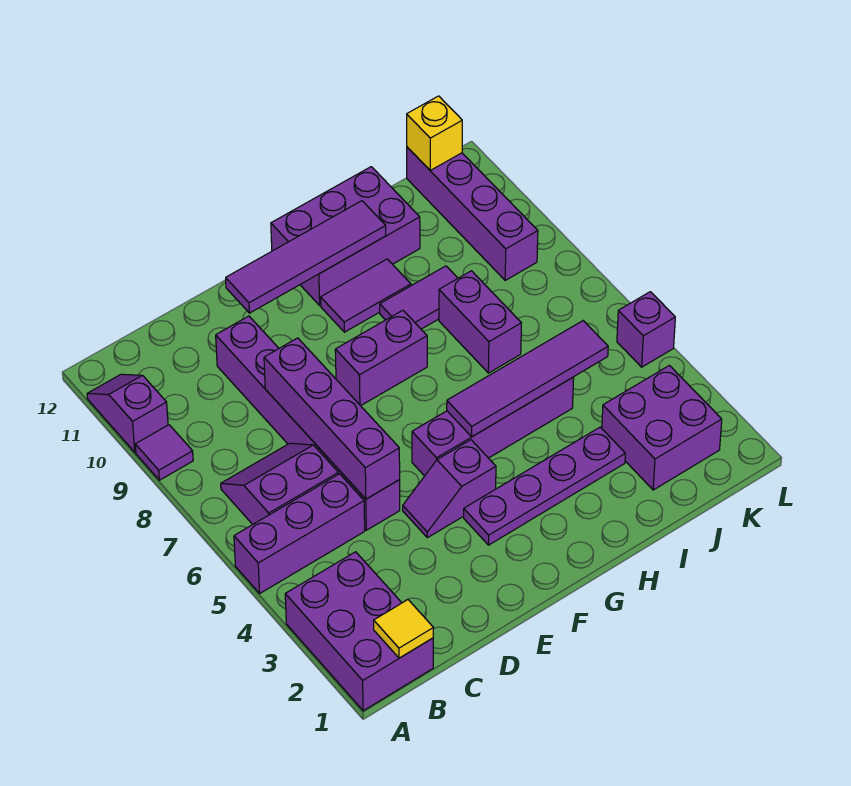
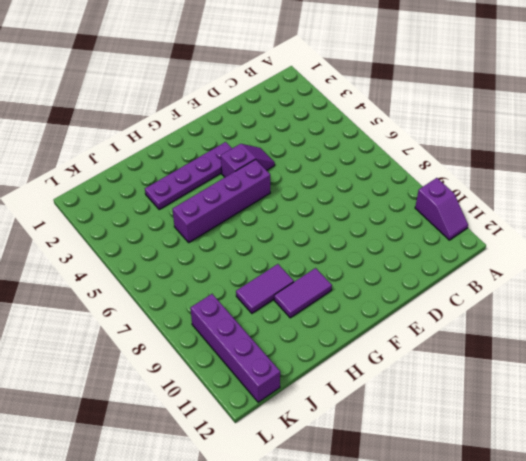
none -> purple 2x3 brick [285,552,433,711]
none -> purple 1x3 brick [234,474,365,593]
none -> purple 1x1 tile [135,425,193,480]

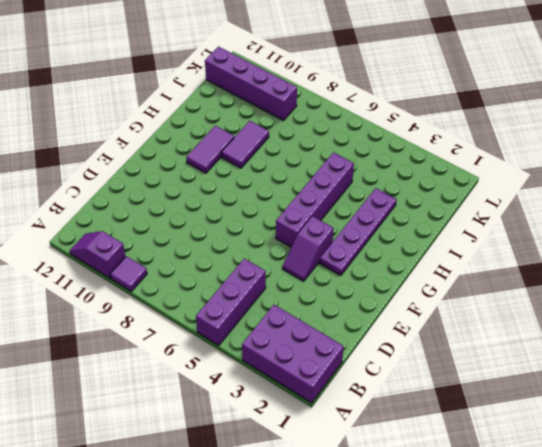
none -> purple 2x2 slope [221,443,338,524]
none -> purple 1x6 brick [216,316,400,530]
none -> purple 1x2 brick [335,310,427,406]

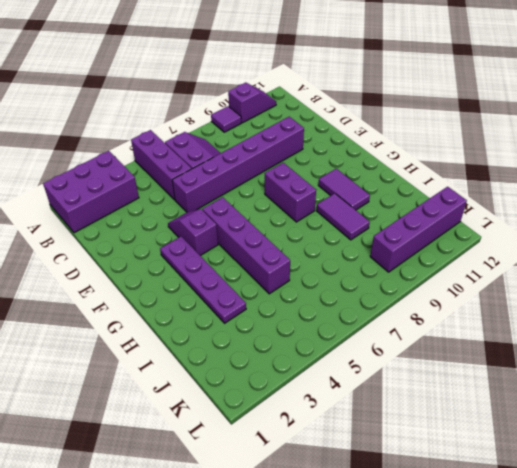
none -> purple 2x3 brick [271,167,420,305]
none -> purple 1x2 brick [439,271,521,373]
none -> purple 2x2 brick [602,366,722,490]

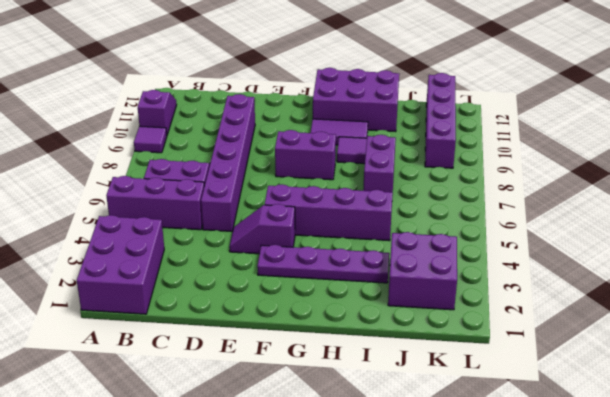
none -> purple 1x1 brick [617,292,675,367]
none -> yellow 1x1 tile [374,600,434,658]
none -> purple 1x4 brick [264,338,400,499]

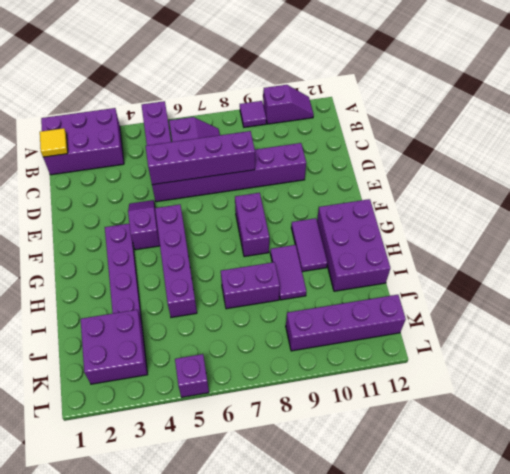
none -> purple 1x4 tile [226,201,386,313]
none -> purple 1x4 tile [447,321,608,437]
none -> yellow 1x1 brick [407,96,462,170]

